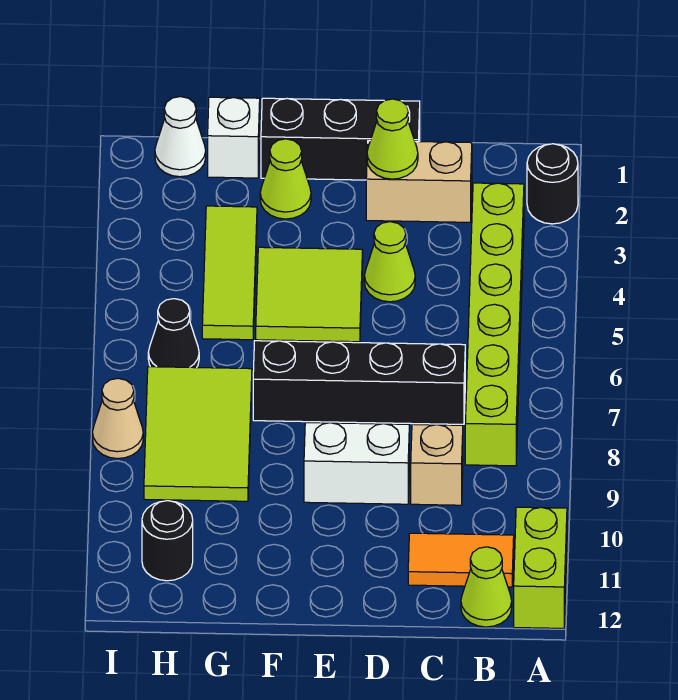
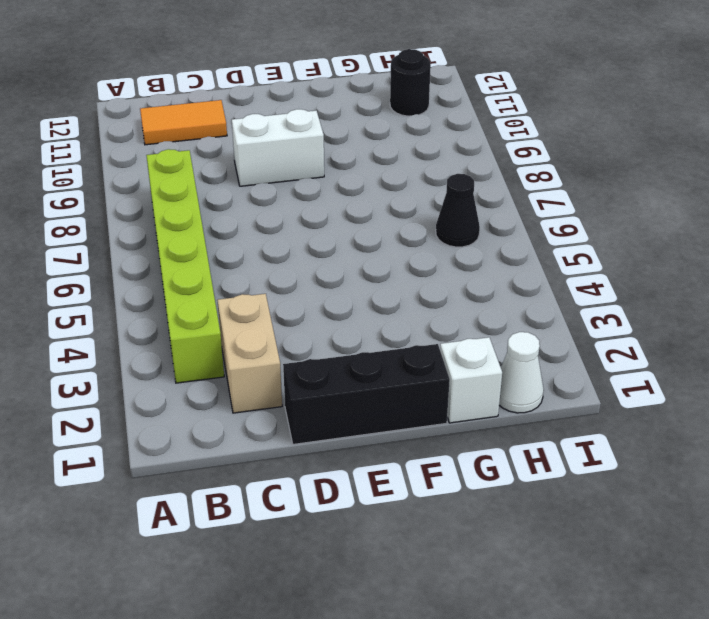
tan 1x2 brick [217,294,282,413] -> tan 1x2 brick turned to [366,141,472,222]
none -> black 1x1 round brick [527,144,578,224]
none -> lime 1x2 brick [514,507,567,628]
none -> lime 1x1 cone [461,547,512,627]

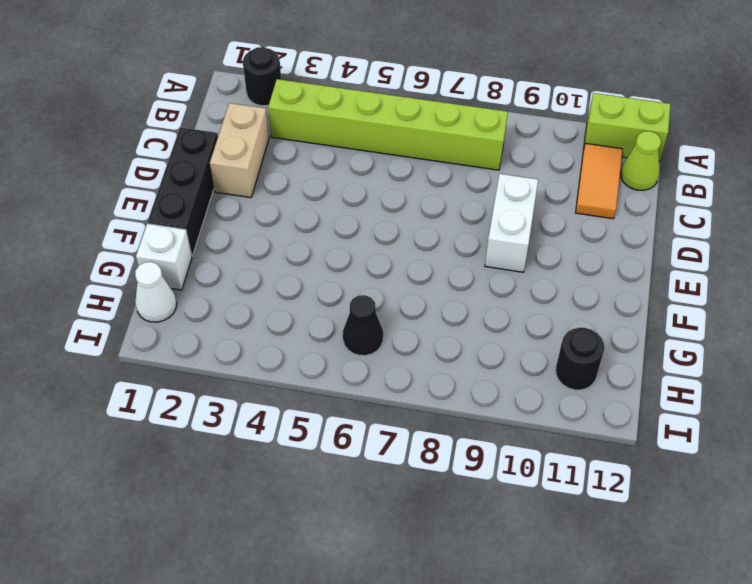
none -> black 1x4 brick [253,341,465,424]
none -> tan 1x1 brick [411,424,463,505]
none -> lime 1x1 cone [364,222,415,302]

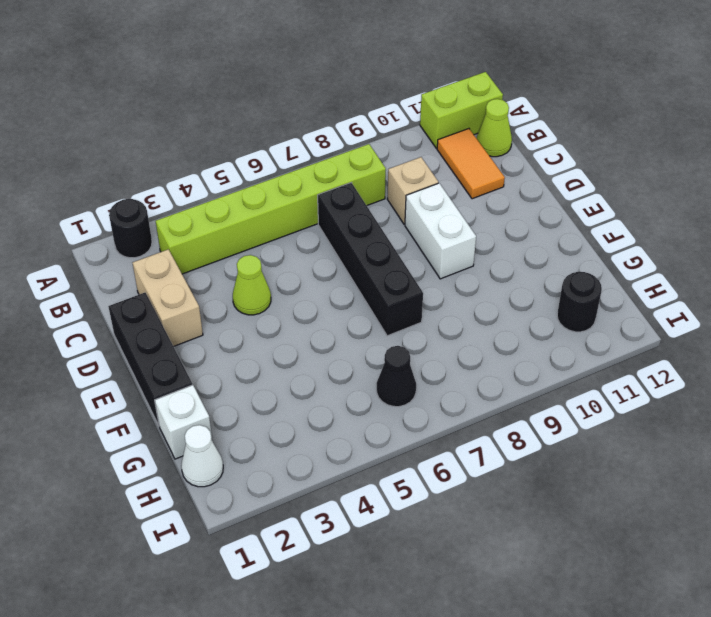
none -> lime 2x2 tile [256,247,363,342]
none -> lime 1x1 cone [260,139,311,219]
none -> lime 1x3 tile [202,206,257,340]

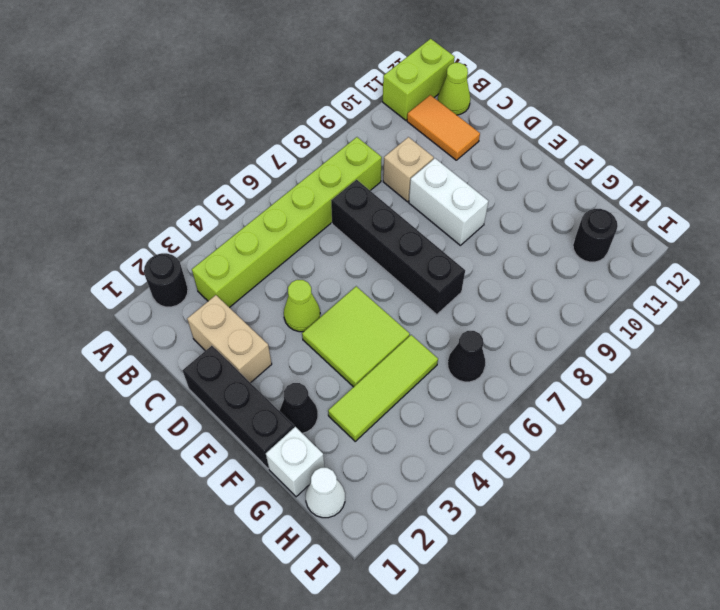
black 1x1 cone [280,383,318,433] -> lime 1x1 cone [260,139,311,219]
none -> lime 2x3 tile [144,367,252,501]
none -> tan 1x1 cone [92,378,143,459]
none -> lime 1x1 cone [367,99,418,179]

